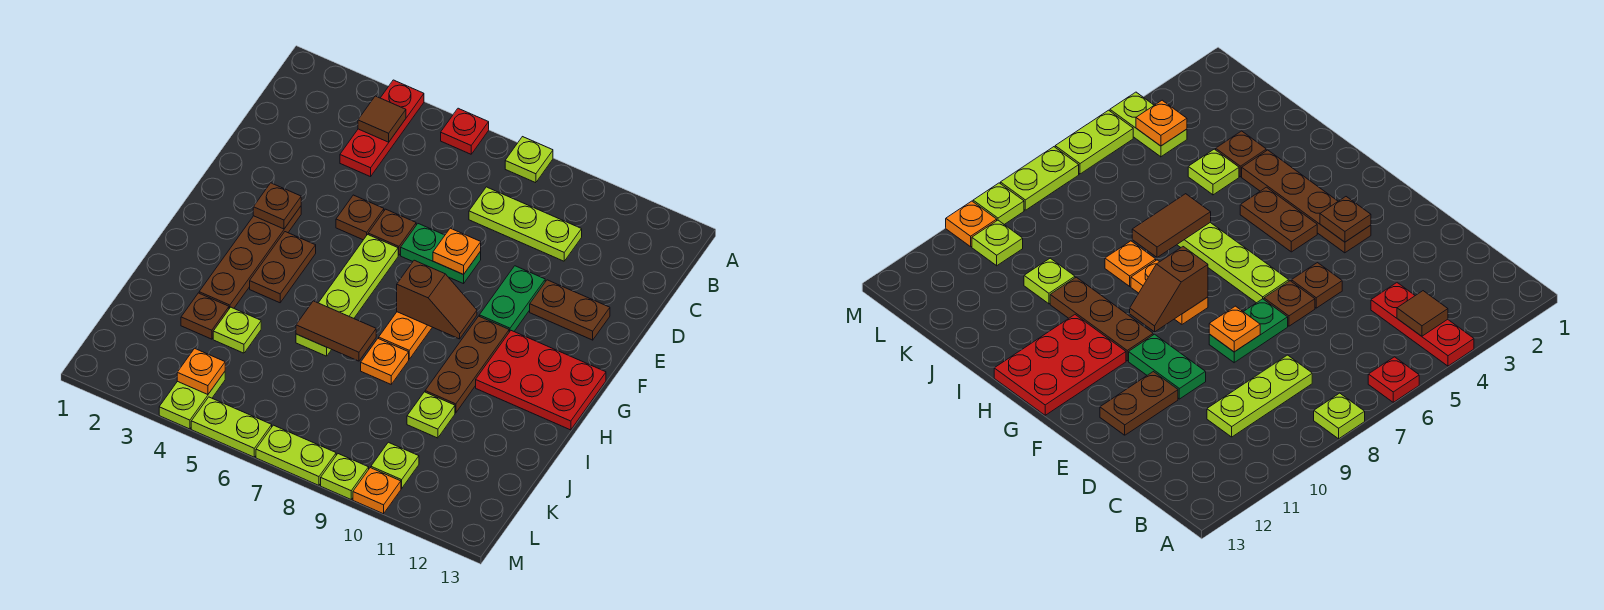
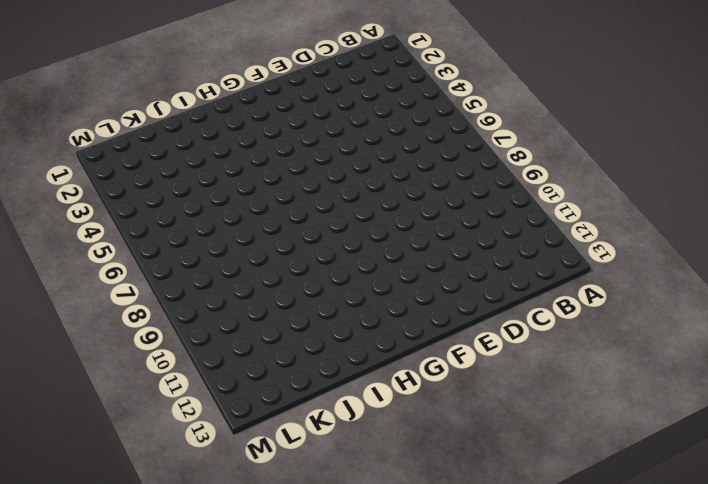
none -> red 1x3 plate [340,80,424,177]
none -> red 1x1 plate [441,108,489,154]
none -> lime 1x1 plate [505,137,553,183]
none -> lime 1x3 plate [469,187,582,261]

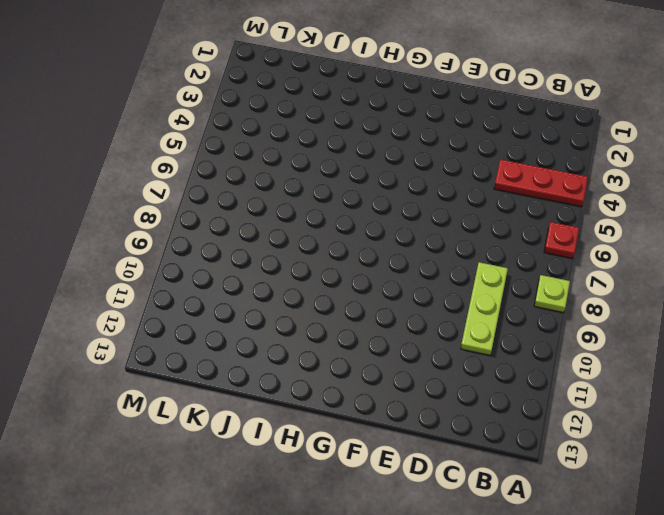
none -> brown 1x1 plate [336,195,384,240]
none -> brown 1x1 plate [368,209,416,255]
none -> green 1x2 plate [401,224,481,284]
none -> green 1x2 plate [479,266,545,332]

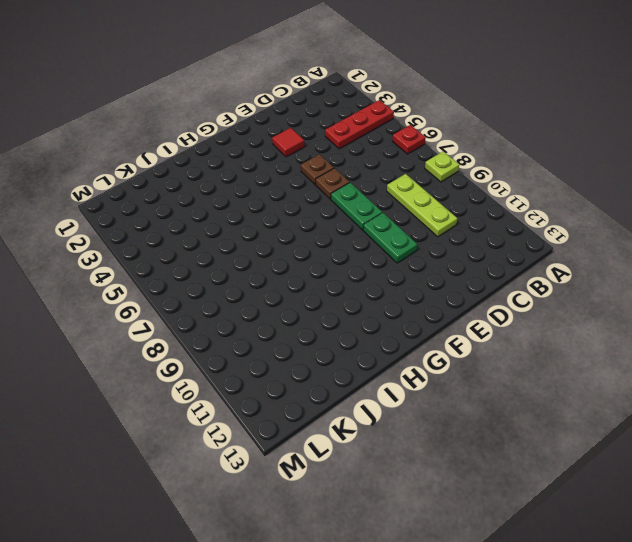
red 1x1 tile [272,128,305,157] -> none
green 1x2 plate [363,213,417,263] -> green 1x2 plate turned to [479,266,545,332]
none -> brown 1x2 plate [530,280,610,340]
none -> brown 1x4 plate [199,206,301,309]
none -> lime 1x4 plate [296,235,398,356]
none -> brown 1x2 plate [250,232,316,303]

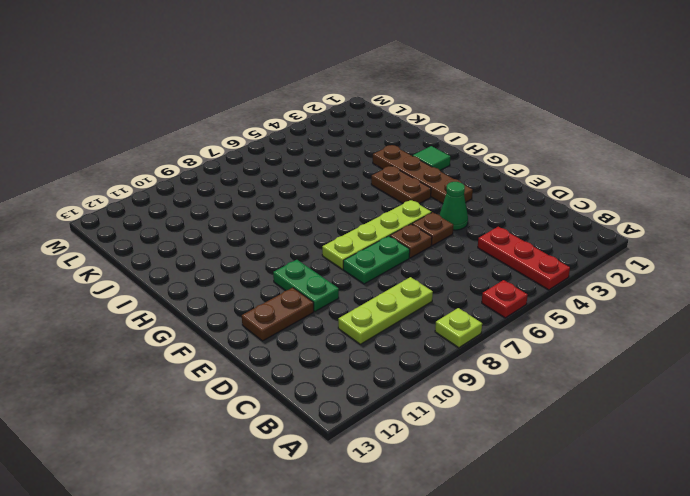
green 1x1 cone [440,182,468,230] -> none
lime 1x4 plate [322,200,431,269] -> lime 1x4 plate turned to [296,235,398,356]
green 1x1 tile [413,146,450,170] -> none
none -> orange 1x2 plate [379,312,432,359]
none -> brown 1x3 plate [425,316,509,413]
none -> red 2x3 plate [476,331,606,430]
none -> orange 1x1 plate [361,338,409,384]

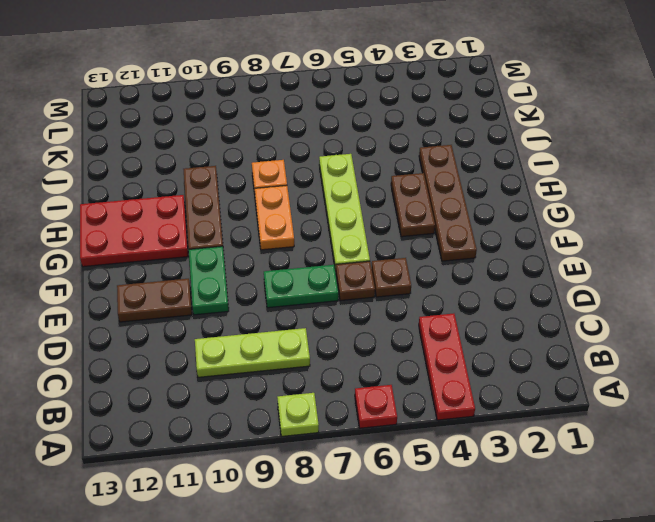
none -> brown 1x1 plate [181,293,229,339]
none -> lime 1x1 plate [213,307,261,353]
none -> lime 1x1 plate [407,392,455,438]
none -> lime 1x2 plate [159,372,225,429]

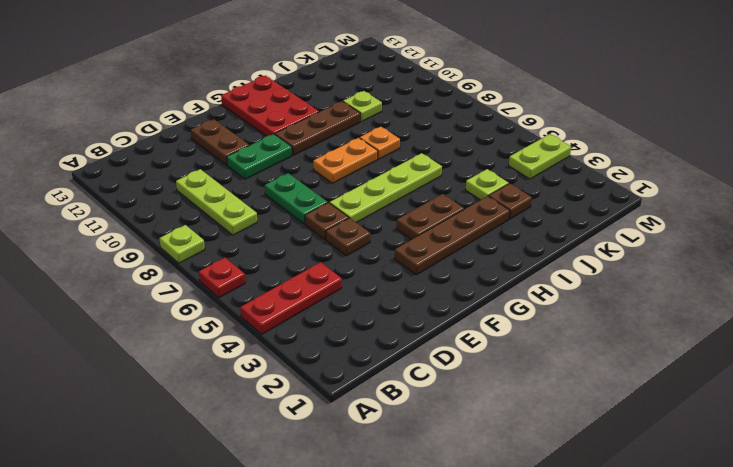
none -> lime 1x1 plate [371,442,419,488]
none -> lime 1x2 plate [191,397,272,457]
none -> lime 1x2 plate [256,425,336,485]
none -> lime 1x1 plate [321,454,369,499]

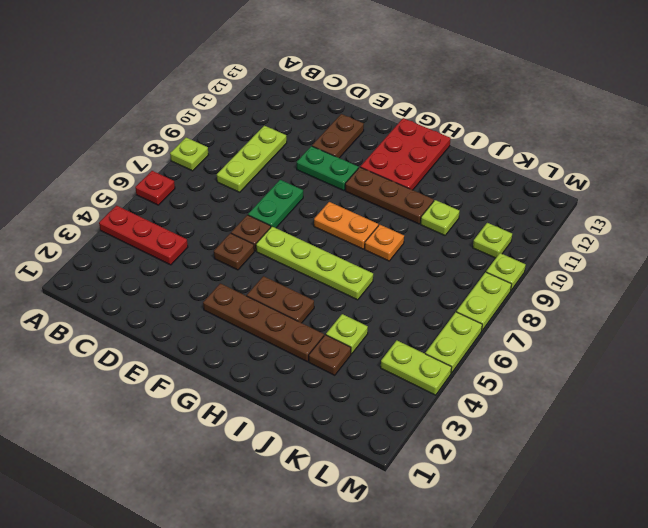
none -> orange 1x1 plate [353,468,401,514]
none -> brown 1x1 tile [358,96,406,142]
none -> orange 1x1 plate [433,228,481,275]
none -> brown 1x1 plate [253,183,301,229]

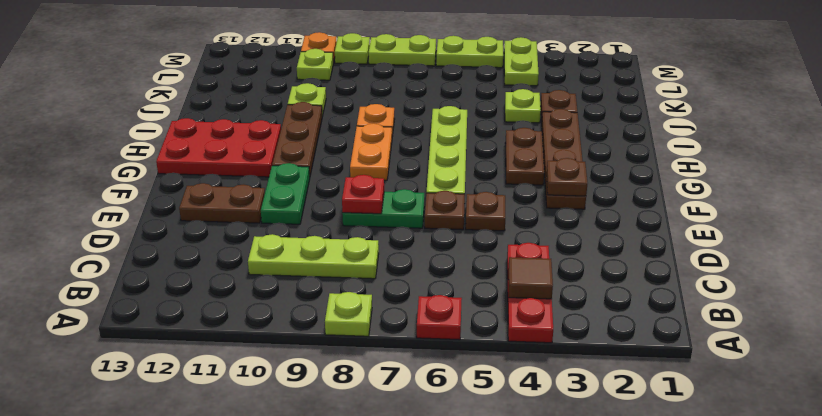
red 1x1 plate [342,175,384,214] -> orange 1x1 plate [433,228,481,275]
none -> brown 1x2 slope [397,260,477,339]
none -> brown 1x2 tile [296,301,376,361]
none -> orange 1x1 plate [177,348,225,395]

